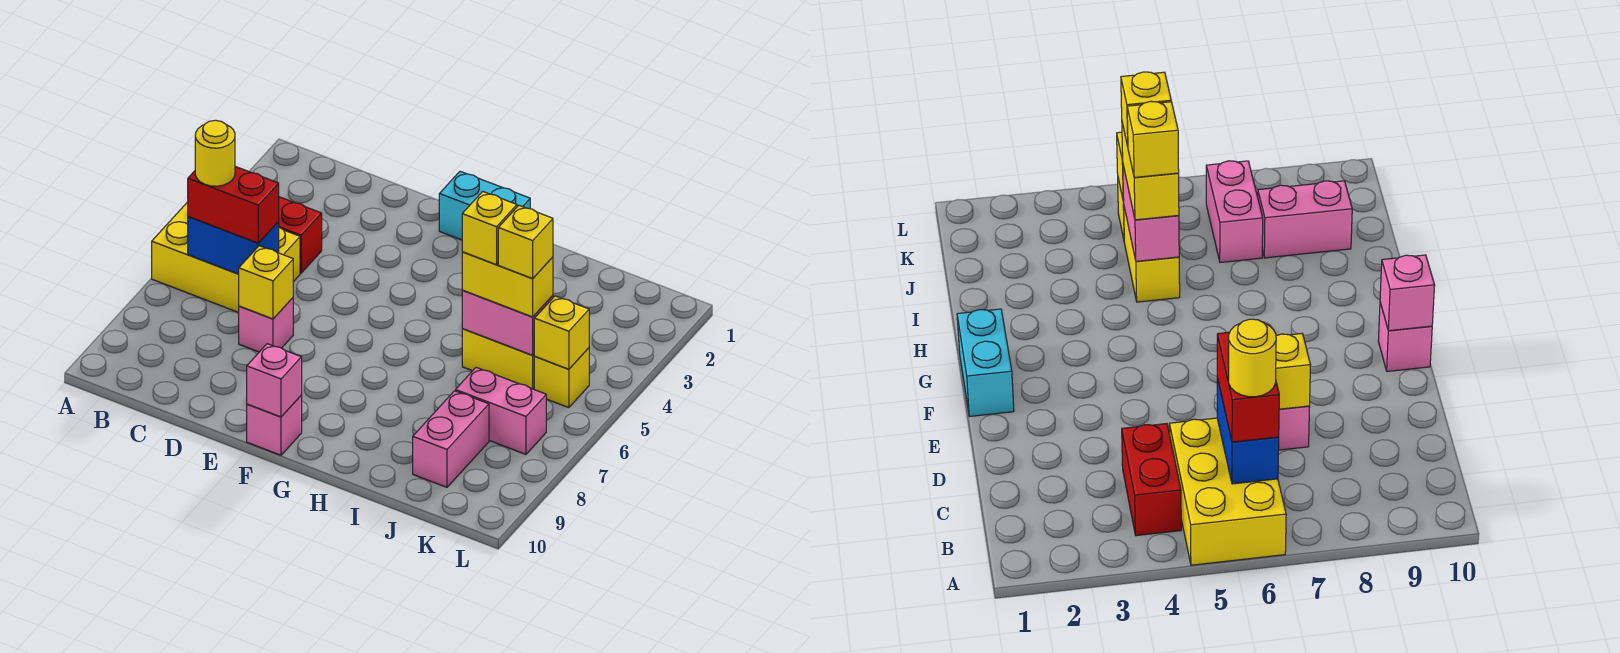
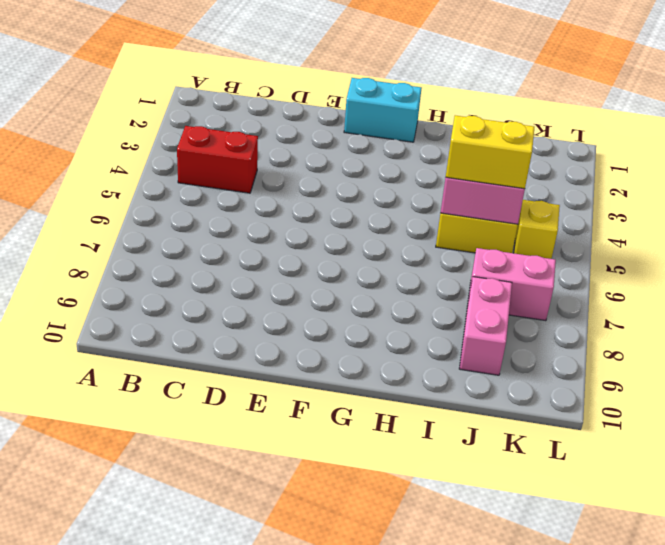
none -> yellow 2x3 brick [152,202,300,313]
none -> pink 1x1 brick [239,298,293,352]
none -> pink 1x1 brick [247,396,302,455]

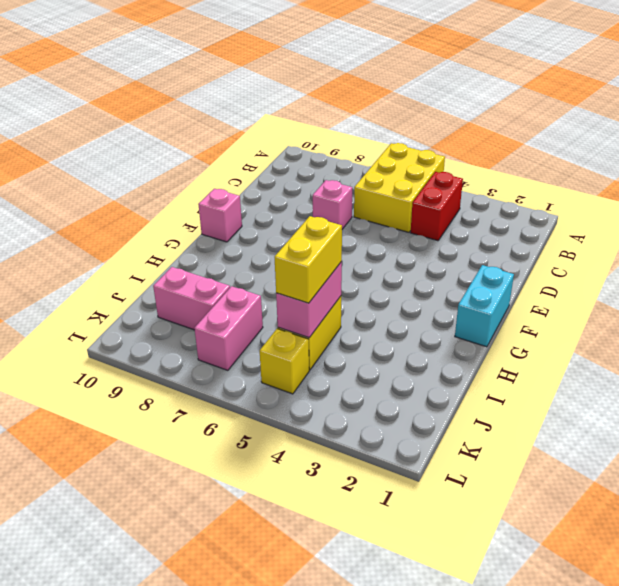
none -> blue 1x2 brick [188,217,279,274]
none -> yellow 1x1 brick [239,246,293,319]
none -> pink 1x1 brick [247,344,302,417]

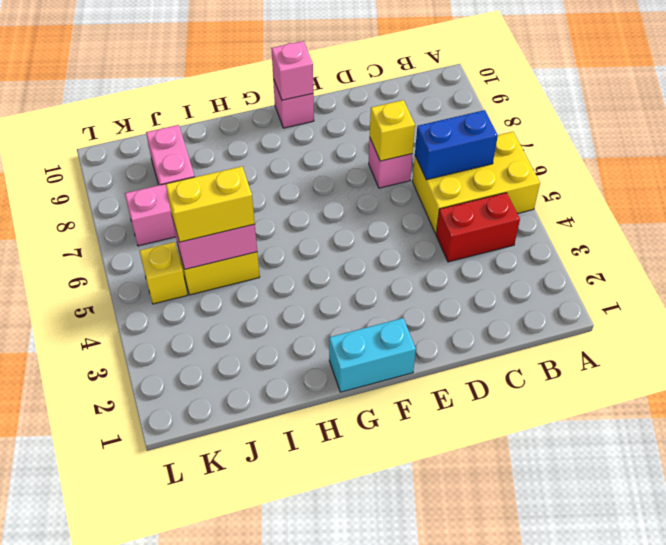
none -> yellow 1x1 brick [534,296,589,369]
none -> red 1x2 brick [188,166,279,243]
none -> yellow 1x1 round brick [195,120,235,186]

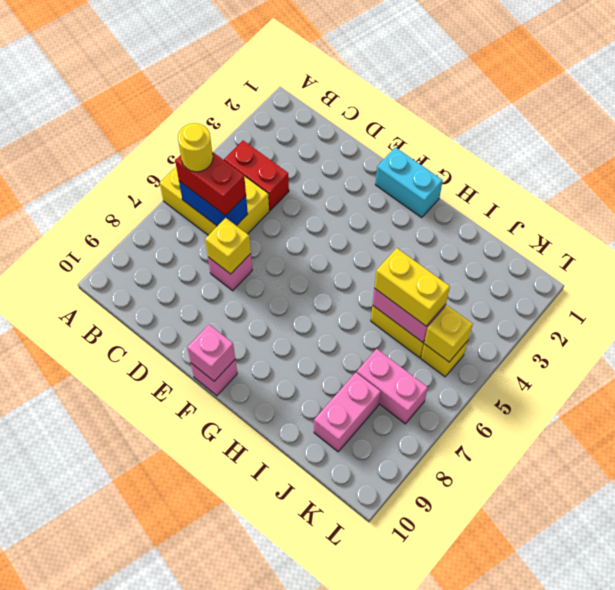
none -> yellow 1x1 brick [462,191,517,265]
none -> yellow 1x1 brick [498,206,553,279]

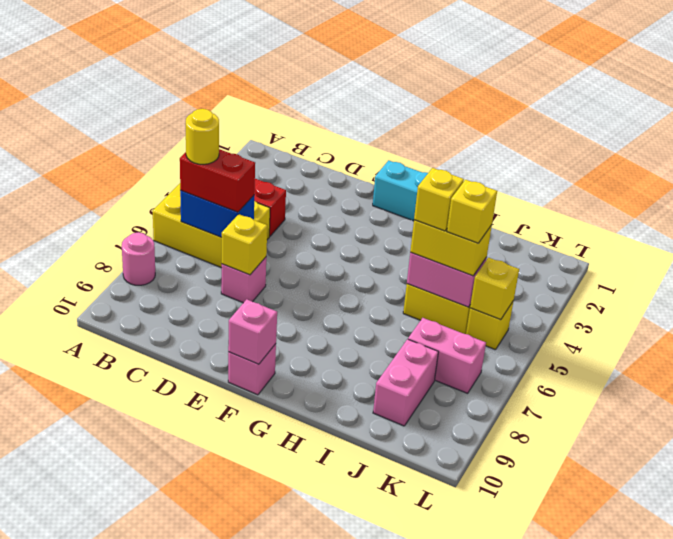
pink 1x1 round brick [122,232,155,285] -> none

